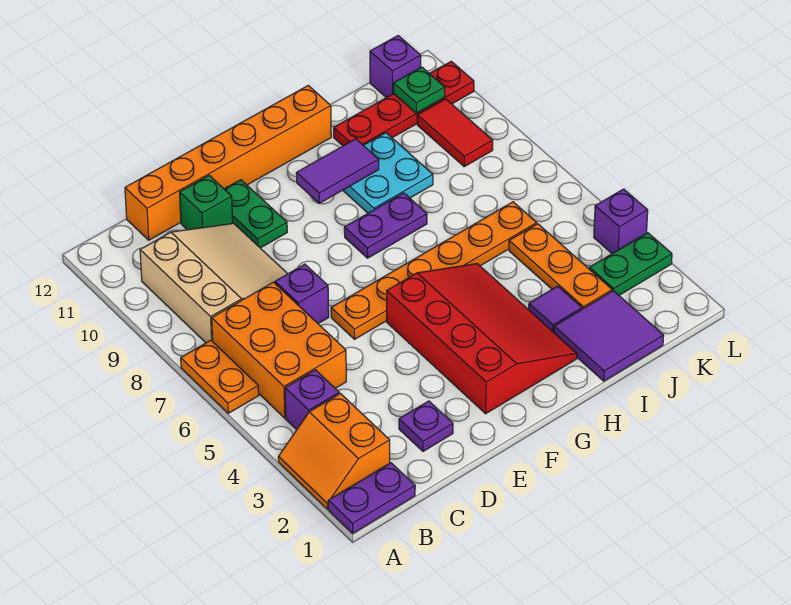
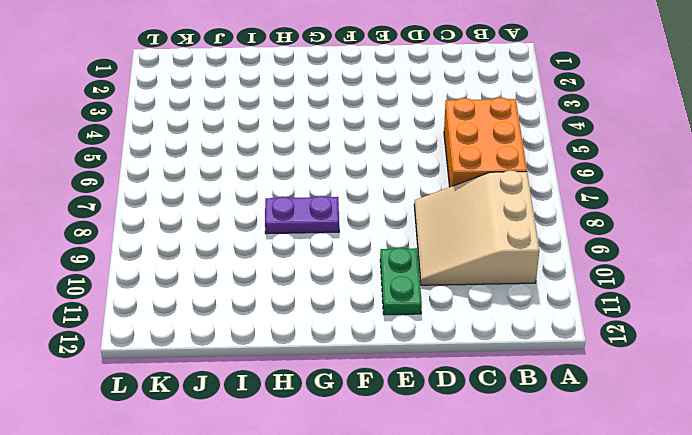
none -> purple 1x2 plate [328,463,415,533]
none -> orange 2x2 slope [278,393,390,509]
none -> orange 1x2 plate [181,340,259,413]

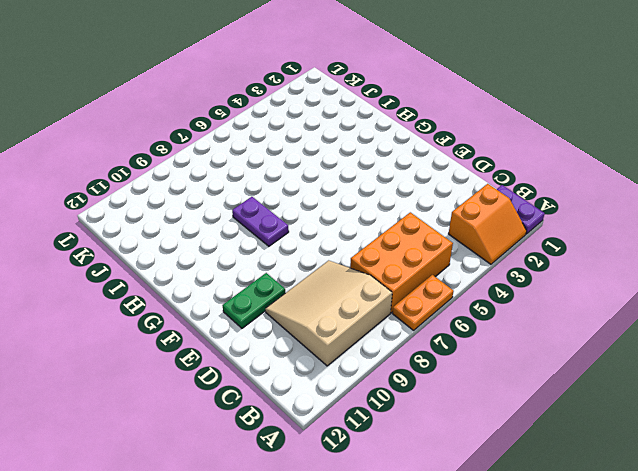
none -> purple 1x1 brick [285,370,339,430]
none -> orange 1x6 brick [125,85,331,240]
none -> purple 1x1 plate [399,401,453,451]

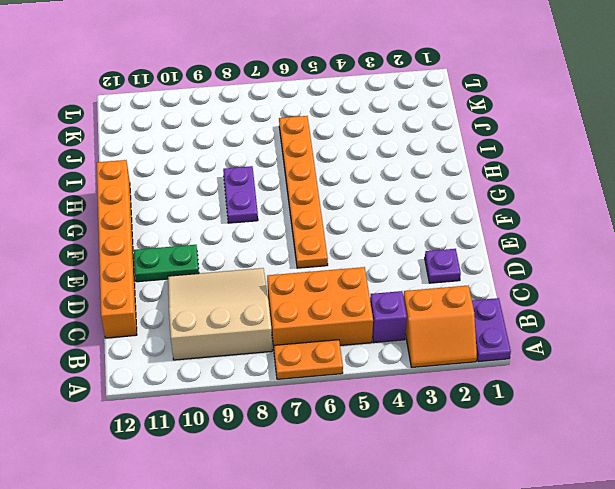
none -> purple 1x1 brick [275,264,329,324]
none -> green 1x1 brick [180,176,233,230]
none -> red 3x4 slope [387,264,577,414]

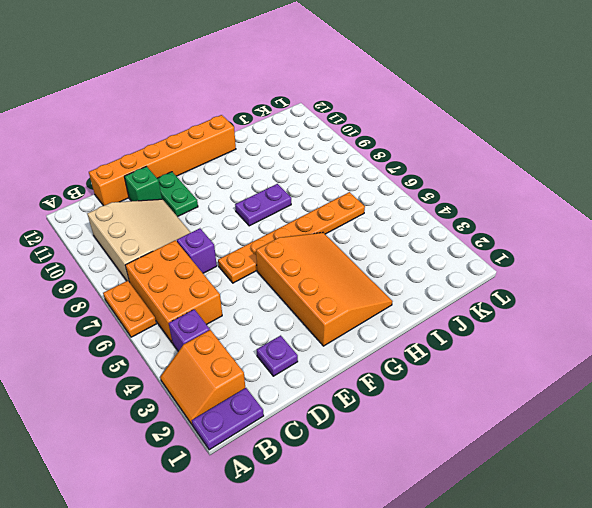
orange 3x4 slope [256,233,393,346] -> red 3x4 slope [387,264,577,414]
none -> cyan 2x2 plate [343,133,433,213]
none -> purple 2x2 tile [554,291,664,381]
none -> purple 1x1 tile [529,286,582,332]

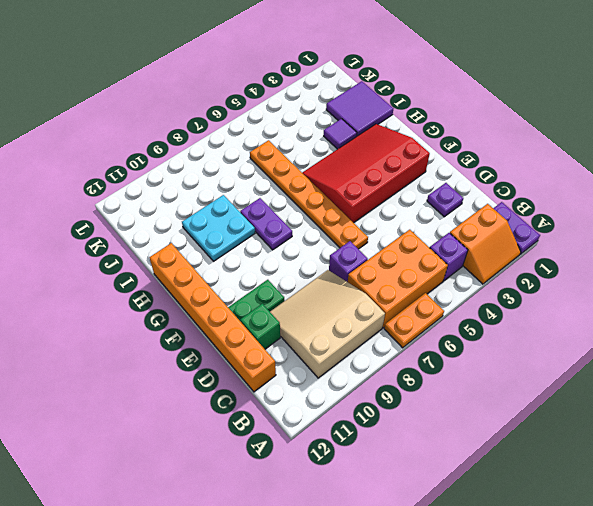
none -> red 1x4 plate [334,61,474,146]
none -> orange 1x3 plate [509,224,612,309]
none -> green 1x2 plate [589,233,672,295]

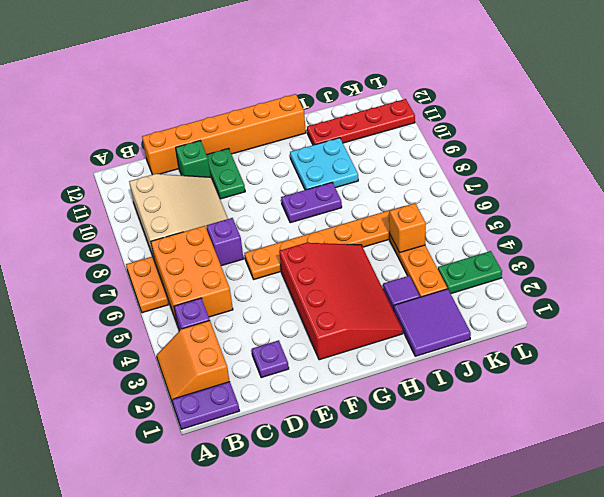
orange 1x1 brick [389,203,426,253] -> none
none -> red 1x2 tile [417,99,493,167]
none -> purple 1x1 brick [370,36,421,98]
none -> purple 1x1 brick [594,189,648,254]

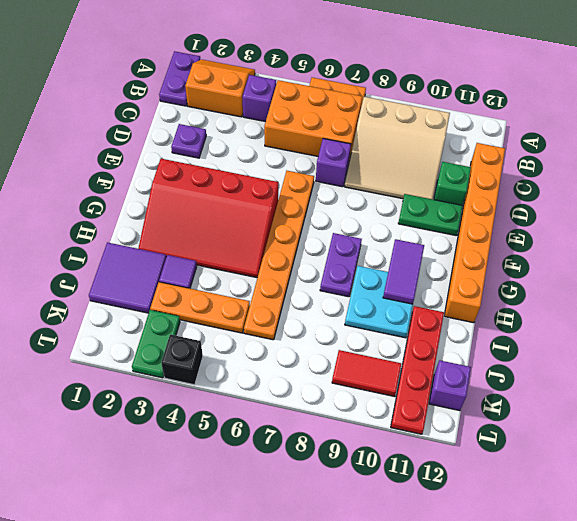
black 1x1 brick [161,335,203,385] -> purple 1x1 brick [594,189,648,254]
none -> green 1x1 plate [394,67,445,113]

